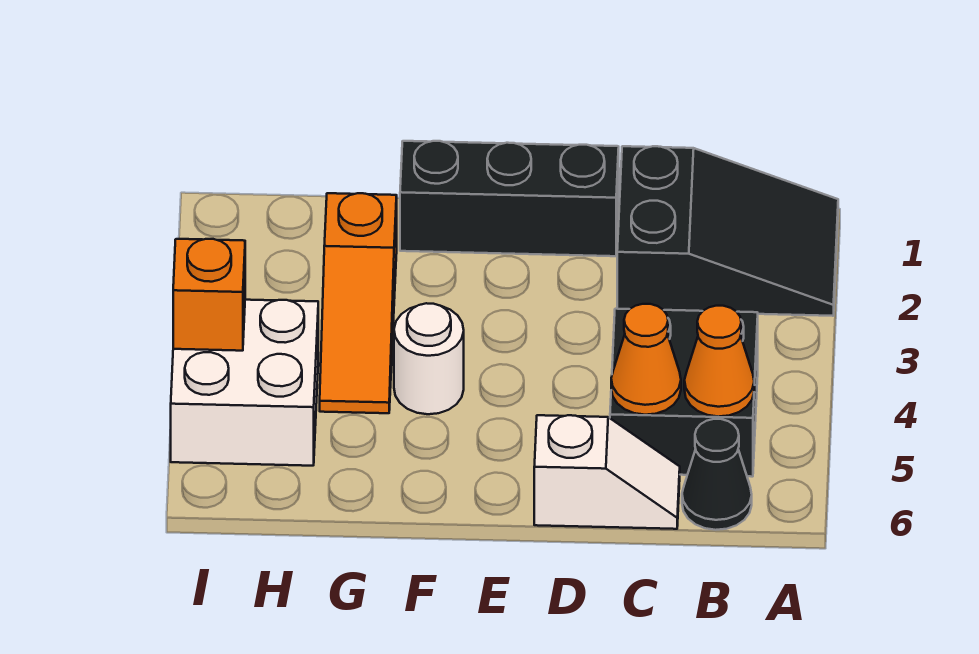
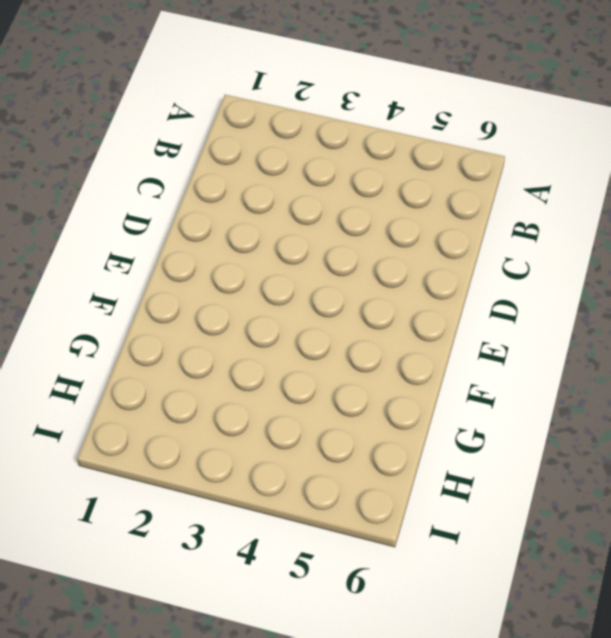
none -> black 2x3 slope [617,146,838,316]
none -> black 2x2 brick [610,309,758,477]

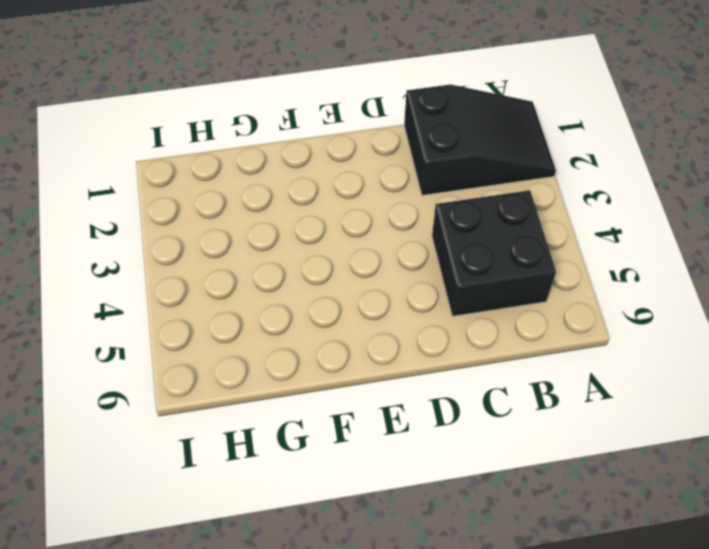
none -> black 1x1 cone [682,419,752,530]
none -> white 1x2 slope [534,415,680,529]

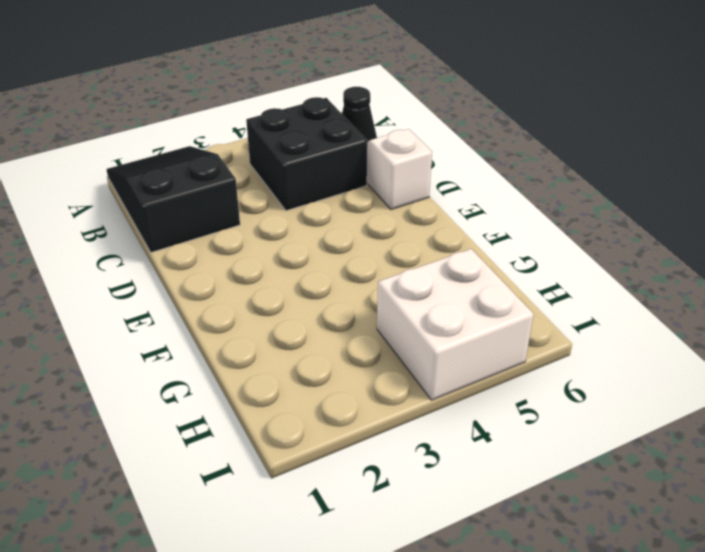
none -> black 1x3 brick [400,141,619,256]
none -> white 1x1 round brick [394,303,464,414]

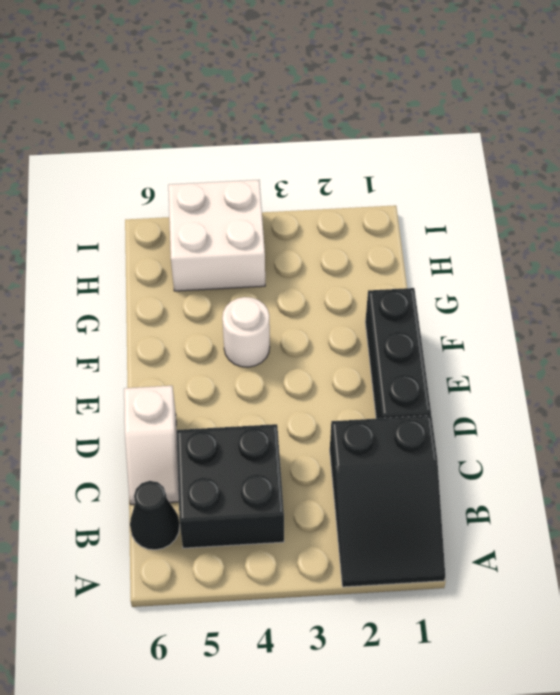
none -> orange 1x3 slope [320,193,397,413]
none -> orange 1x1 cone [684,306,754,417]

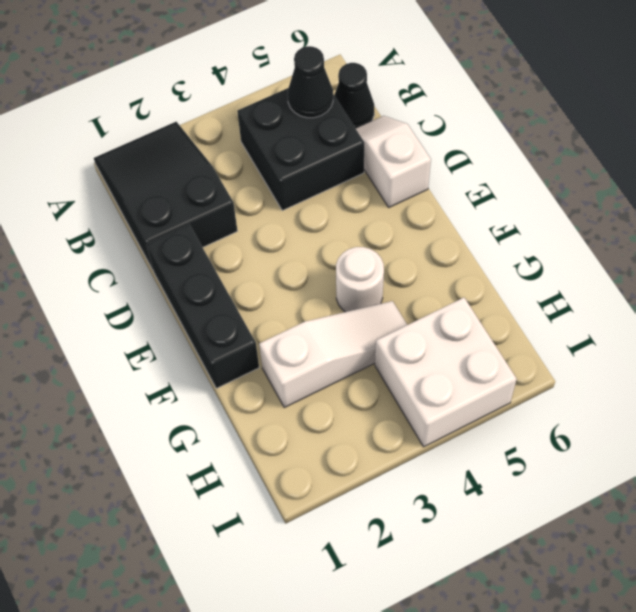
black 1x1 cone [288,46,333,118] -> orange 1x1 cone [684,306,754,417]
white 1x3 slope [259,301,407,408] -> orange 1x3 slope [320,193,397,413]
none -> orange 1x1 cone [611,304,681,415]
none -> orange 1x1 brick [173,239,245,351]

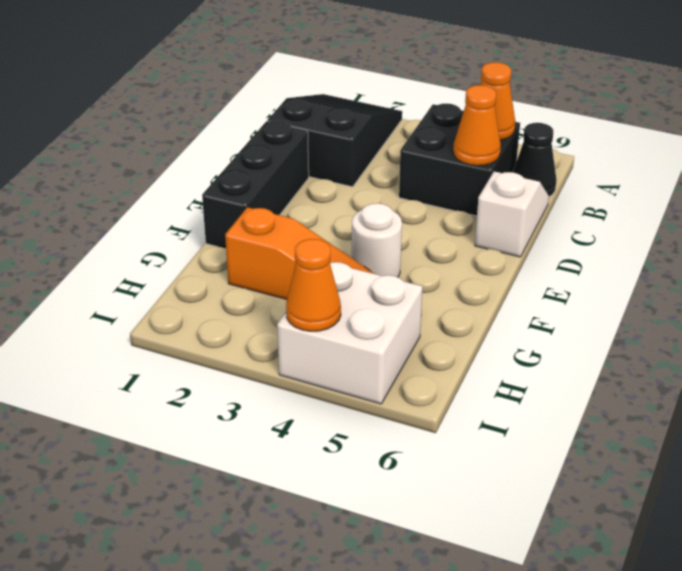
orange 1x1 cone [286,239,341,331] -> orange 1x1 brick [173,239,245,351]

